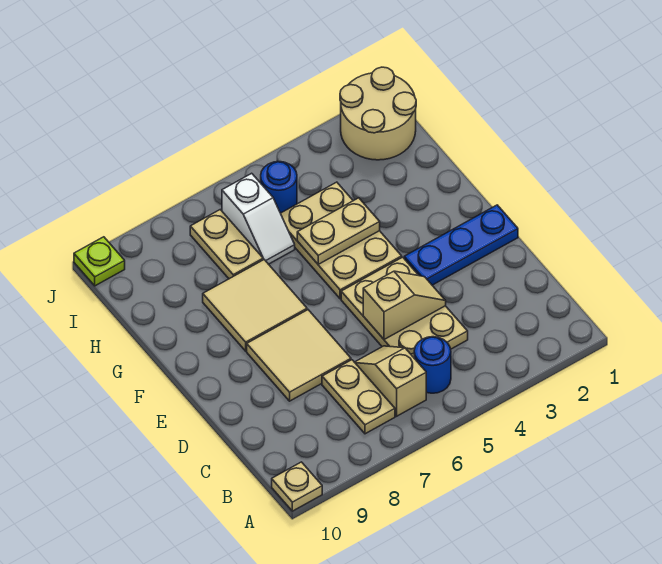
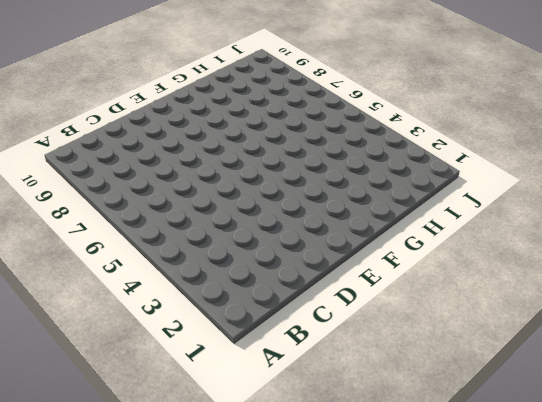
none -> tan 1x1 plate [272,462,322,511]
none -> blue 1x1 round brick [414,337,451,393]
none -> tan 1x2 slope [355,346,426,416]

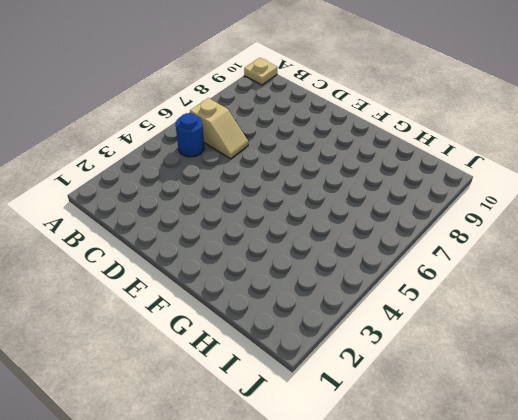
none -> tan 1x2 plate [322,360,395,434]
none -> tan 2x3 plate [341,257,468,357]
none -> tan 2x2 tile [247,310,351,401]

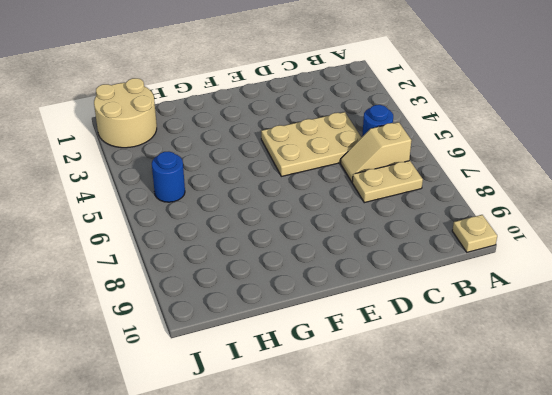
none -> tan 2x2 tile [247,310,351,401]
none -> blue 1x3 plate [404,205,518,285]
none -> tan 2x3 plate [281,182,402,299]

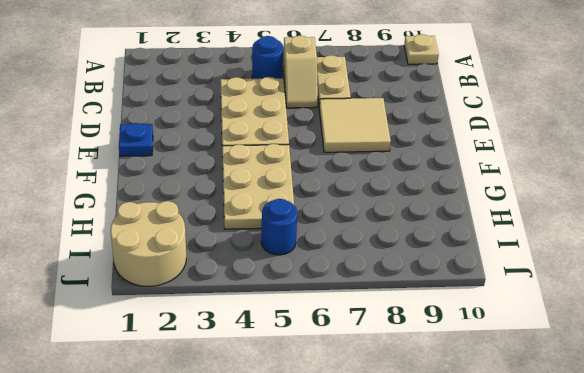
blue 1x1 plate [119,123,153,156] -> blue 1x3 plate [404,205,518,285]
none -> tan 2x2 tile [203,260,307,351]
none -> white 1x2 slope [222,173,295,264]
none -> tan 1x2 plate [190,210,263,279]

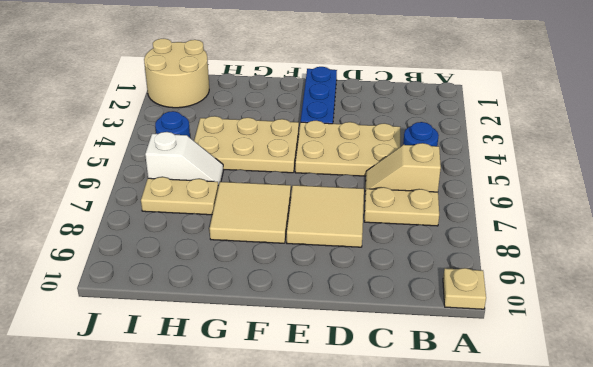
none -> lime 1x1 plate [74,237,125,286]
none -> tan 1x2 slope [363,271,446,340]
none -> tan 1x2 plate [297,198,380,264]

